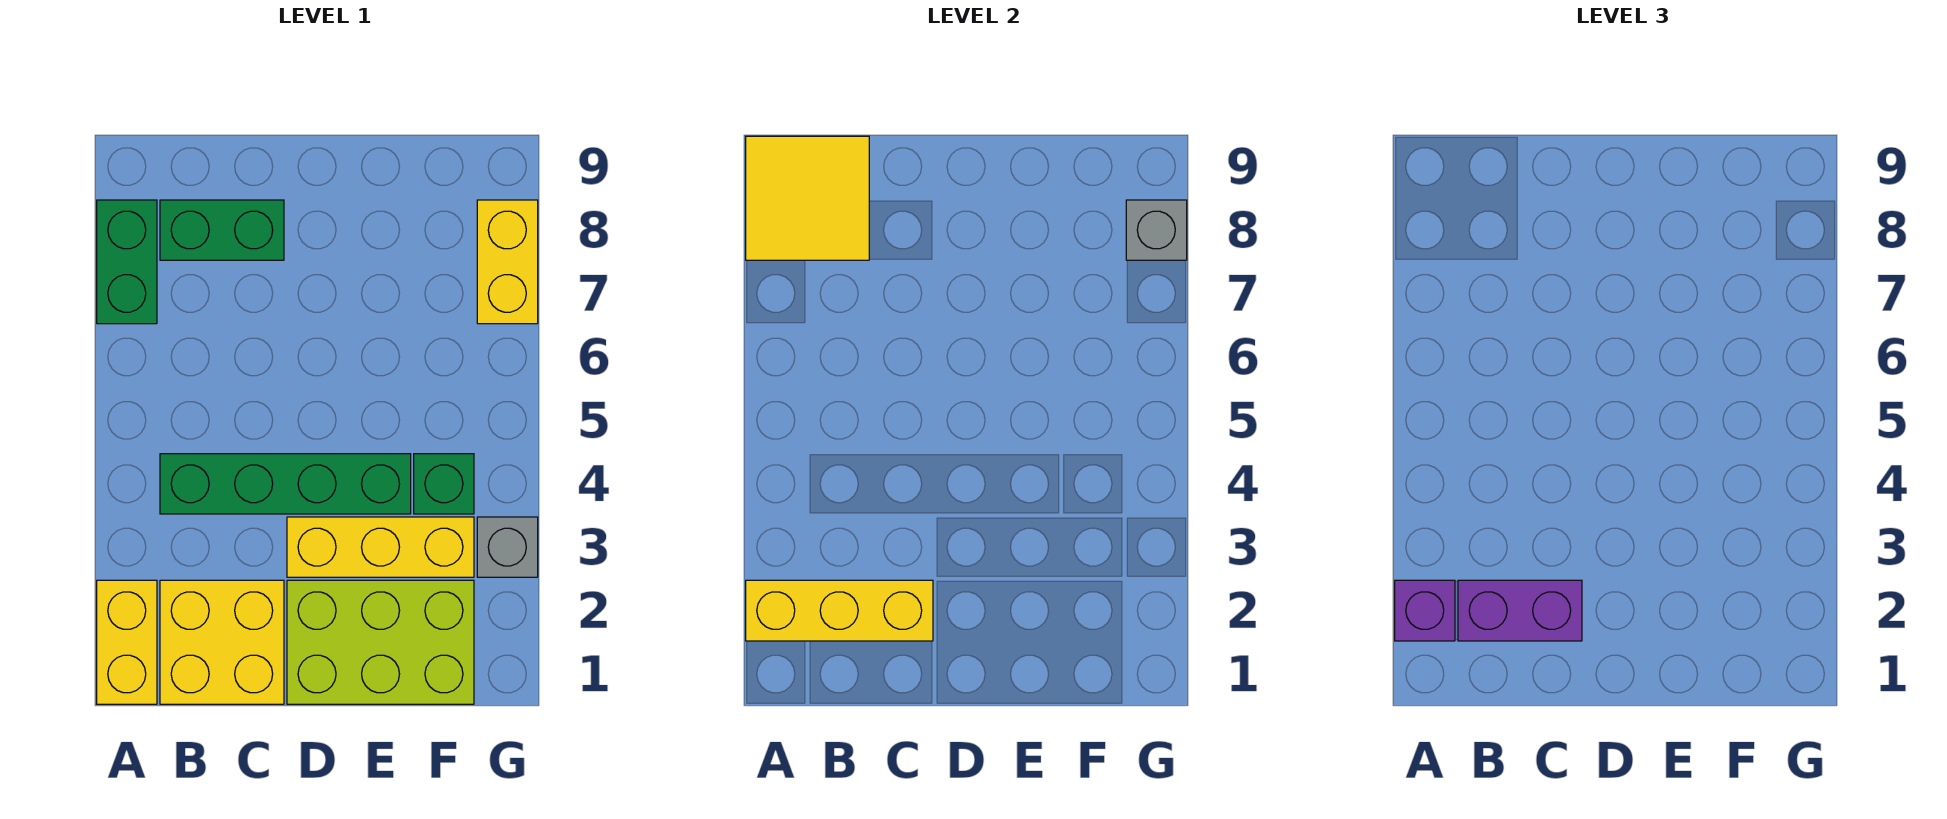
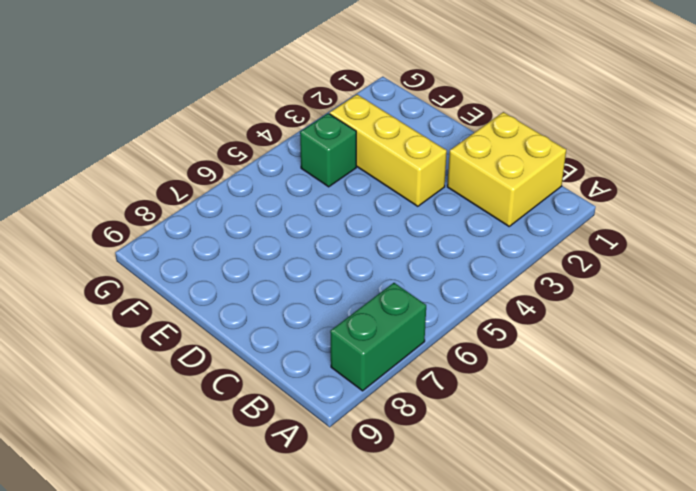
none -> yellow 1x2 brick [97,580,157,704]
none -> green 1x4 brick [160,454,411,514]
none -> green 1x2 brick [160,200,284,260]

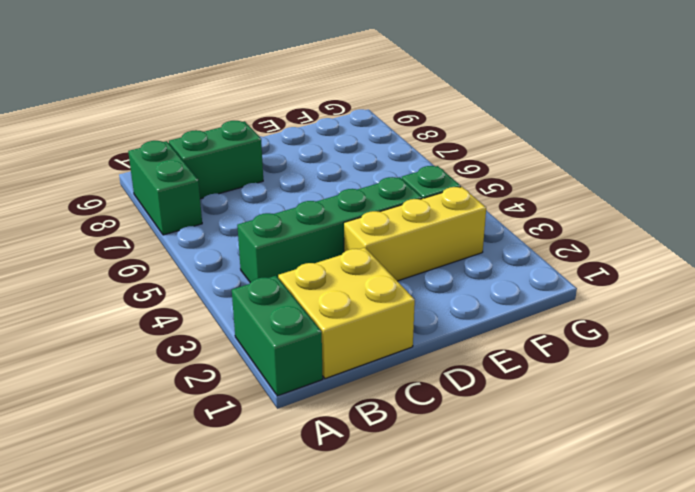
green 1x2 brick [232,276,323,396] -> yellow 1x2 brick [97,580,157,704]
none -> lime 2x3 brick [287,580,474,704]
none -> grey 1x1 brick [477,517,538,577]
none -> yellow 1x2 brick [477,200,538,324]

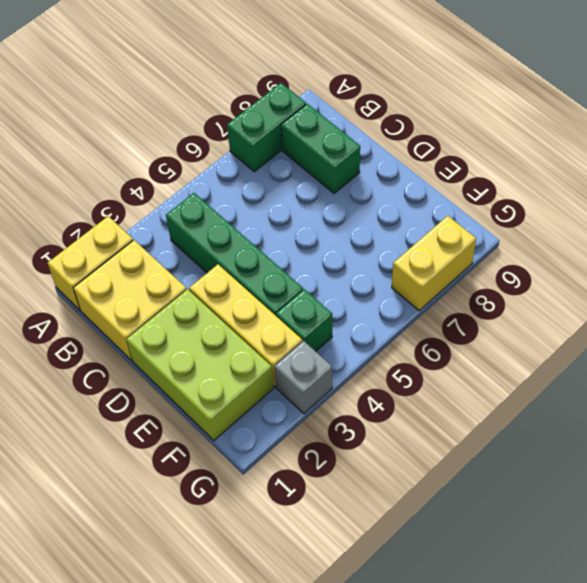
none -> yellow 1x3 brick [746,580,933,641]
none -> yellow 2x2 tile [746,136,869,260]
none -> grey 1x1 brick [1126,200,1187,260]

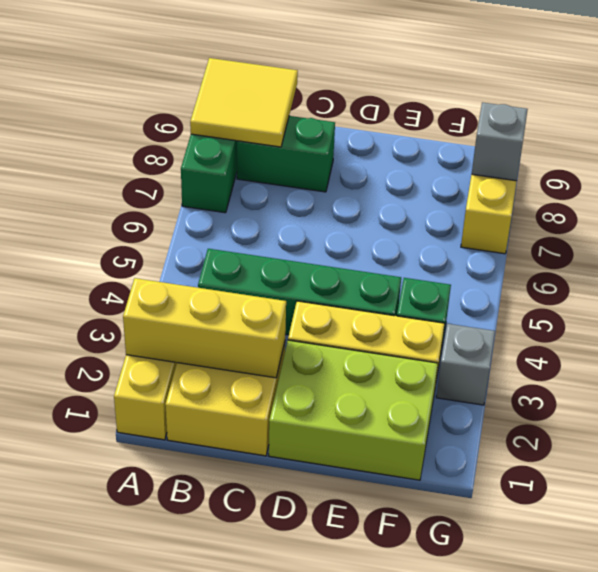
none -> purple 1x1 brick [1395,580,1455,641]
none -> purple 1x2 brick [1458,580,1582,641]

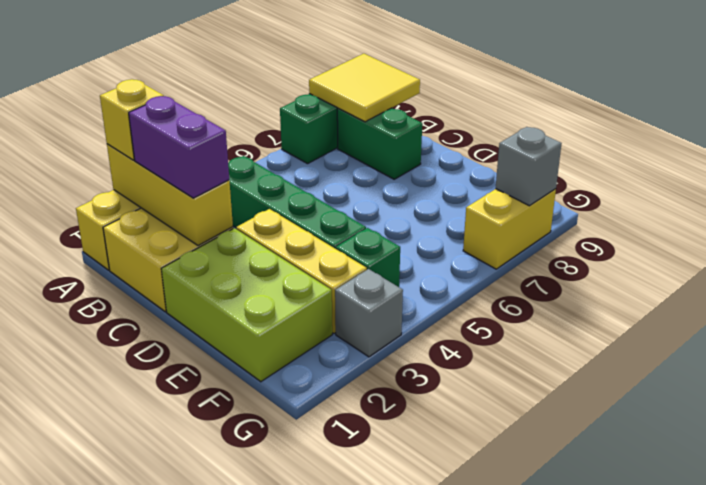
yellow 1x1 brick [100,79,164,160] -> purple 1x1 brick [1395,580,1455,641]

